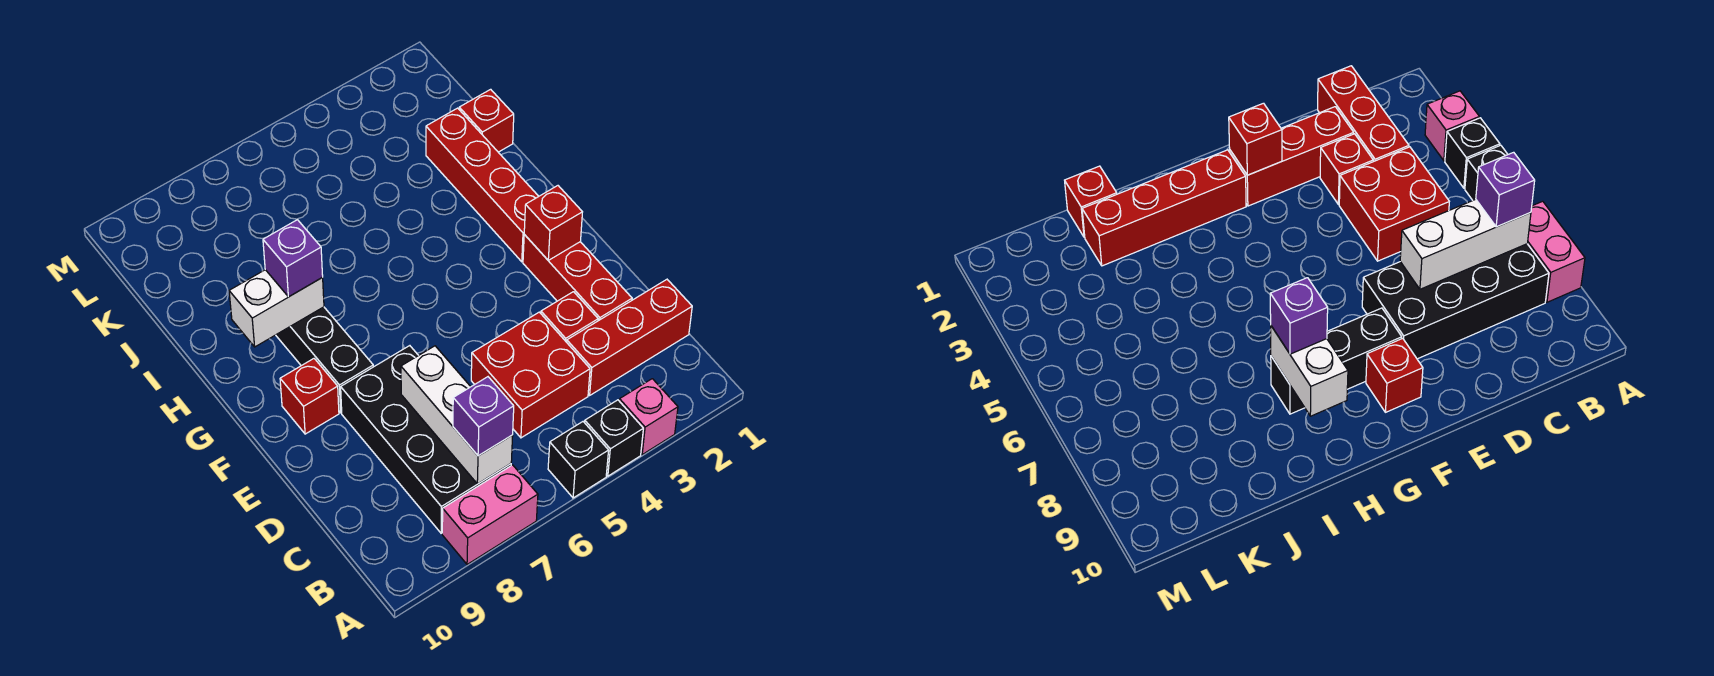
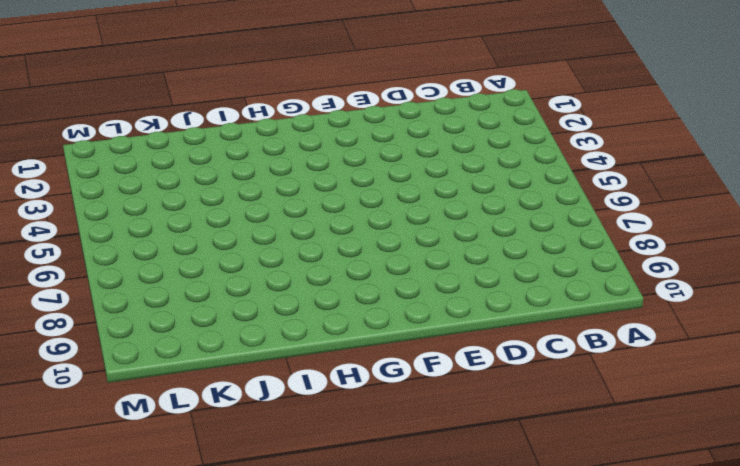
none -> pink 1x1 brick [619,379,678,454]
none -> black 1x1 brick [585,400,643,476]
none -> black 1x1 brick [548,422,609,498]

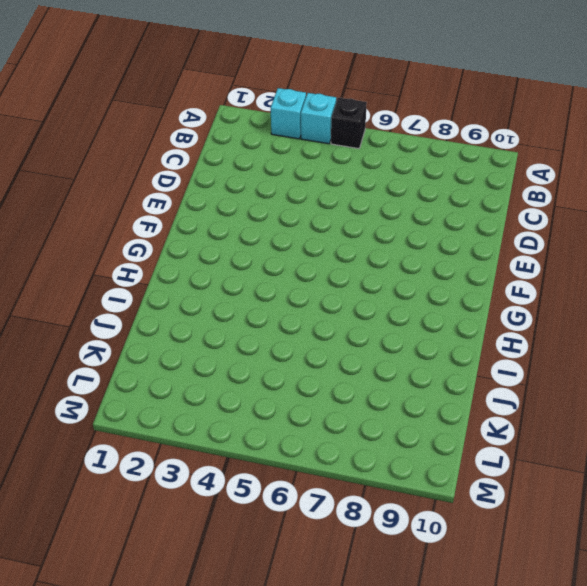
cyan 1x1 brick [271,88,306,139] -> pink 1x1 brick [619,379,678,454]
cyan 1x1 brick [301,93,336,144] -> black 1x1 brick [585,400,643,476]
none -> pink 1x2 brick [442,465,538,564]
none -> black 2x4 brick [341,346,511,533]
none -> red 1x3 brick [567,280,692,395]

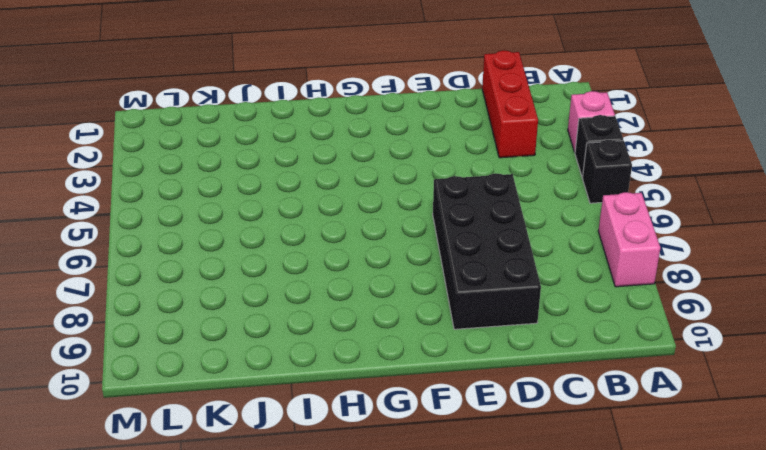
black 2x4 brick [433,173,541,329] -> black 2x4 brick turned to [341,346,511,533]
none -> red 2x2 brick [471,312,590,438]
none -> red 1x3 brick [523,235,632,321]
none -> red 1x1 brick [541,292,598,342]

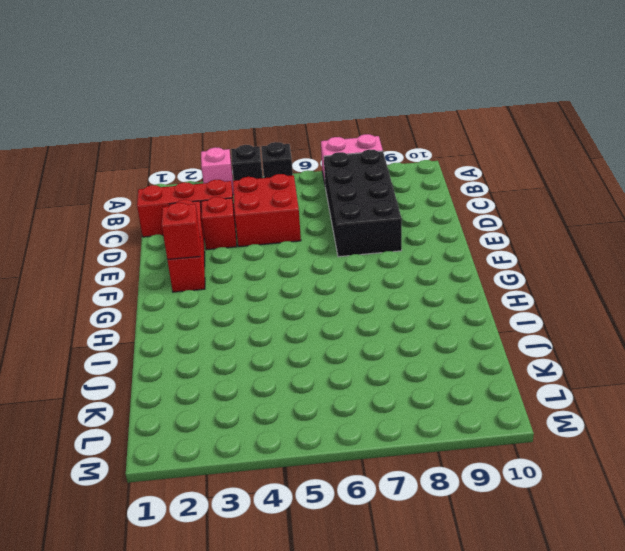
none -> black 1x3 brick [276,307,373,413]
none -> red 1x1 brick [280,359,339,434]
none -> red 1x4 brick [426,108,539,262]

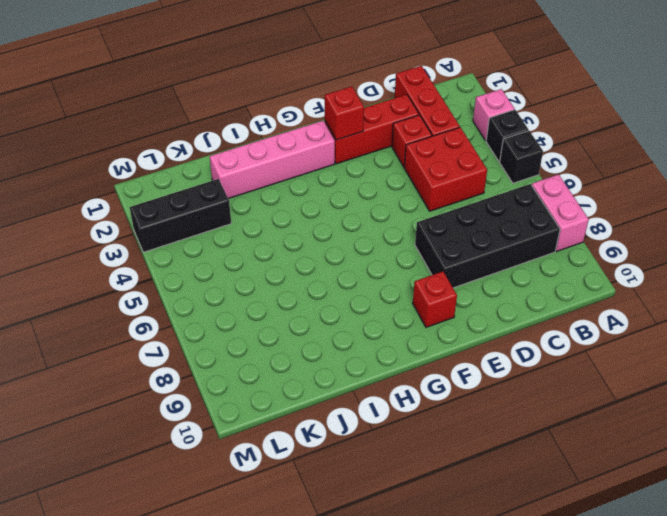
pink 1x4 brick [210,121,335,199] -> red 1x4 brick [426,108,539,262]
black 1x3 brick [130,179,231,252] -> black 1x3 brick moved to [276,307,373,413]
none -> red 1x1 brick [459,89,514,152]
none -> white 1x3 brick [401,346,513,484]
none -> white 1x2 brick [229,270,324,347]

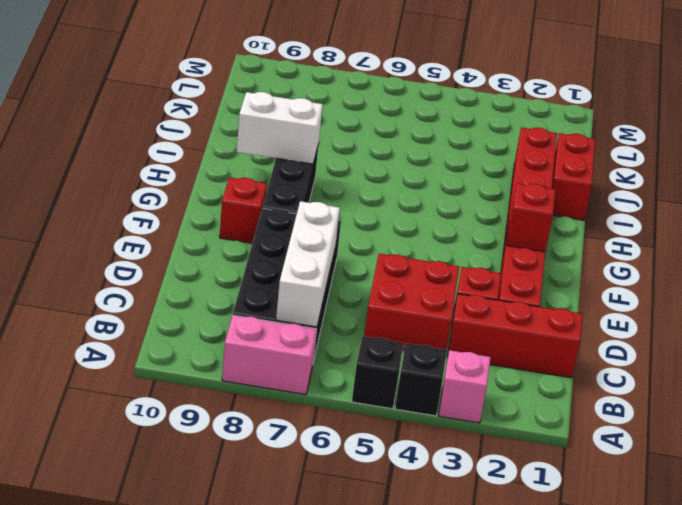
red 1x2 brick [552,133,595,220] -> red 1x1 brick [459,89,514,152]
none -> purple 1x1 brick [453,377,514,456]
none -> purple 1x1 brick [263,220,323,297]

